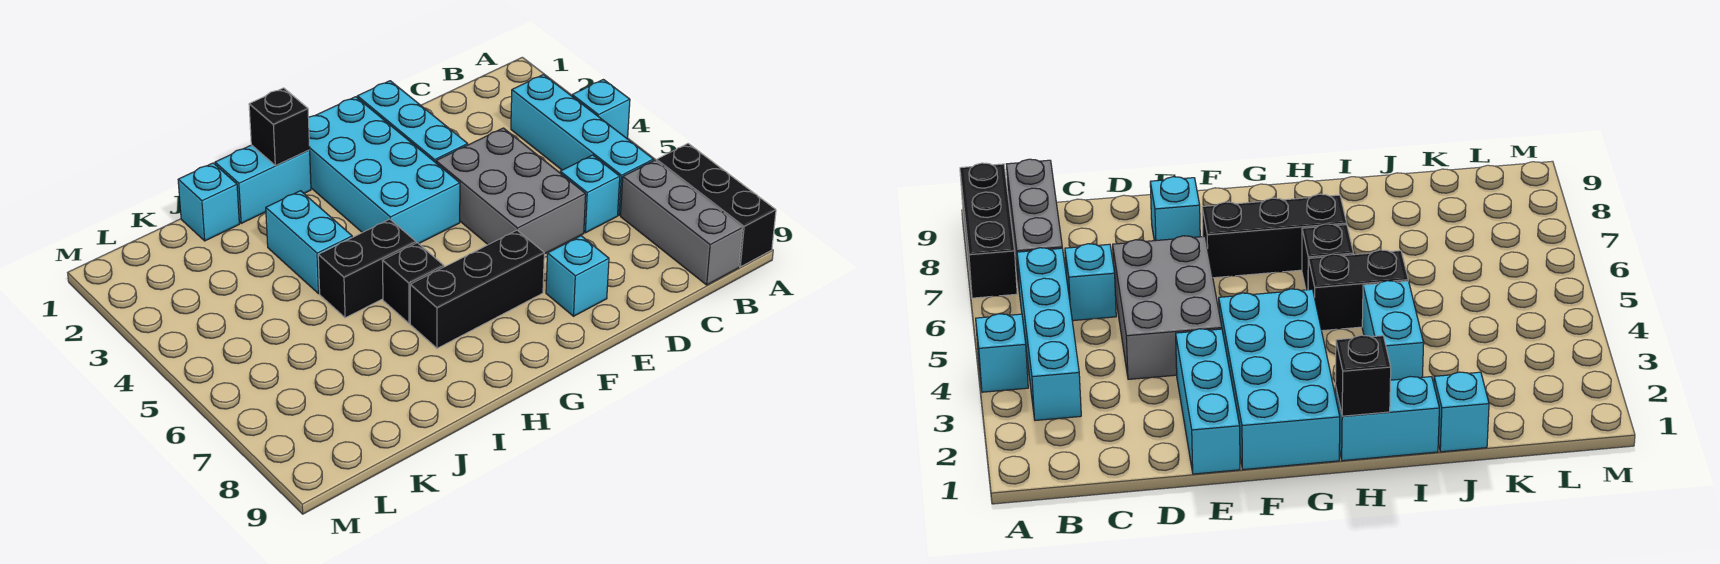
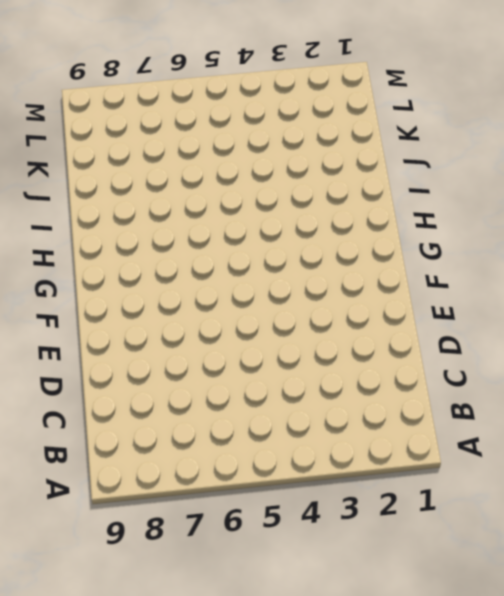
none -> cyan 1x1 brick [572,80,630,139]
none -> black 1x3 brick [656,144,776,267]
none -> cyan 1x4 brick [511,75,654,215]

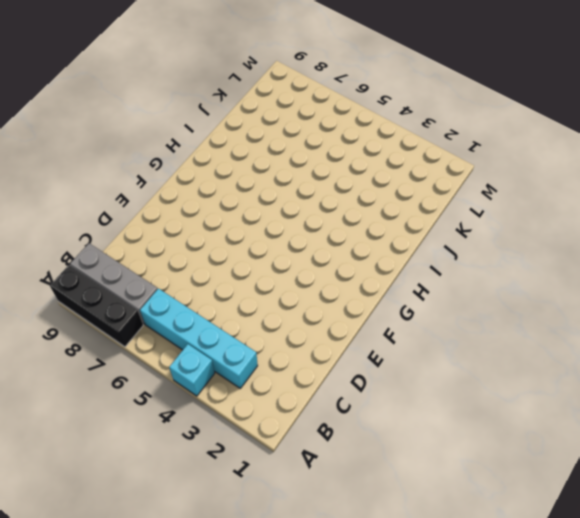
none -> cyan 1x1 brick [560,155,620,233]
none -> grey 2x3 brick [436,128,586,254]
none -> cyan 1x3 brick [357,81,468,163]

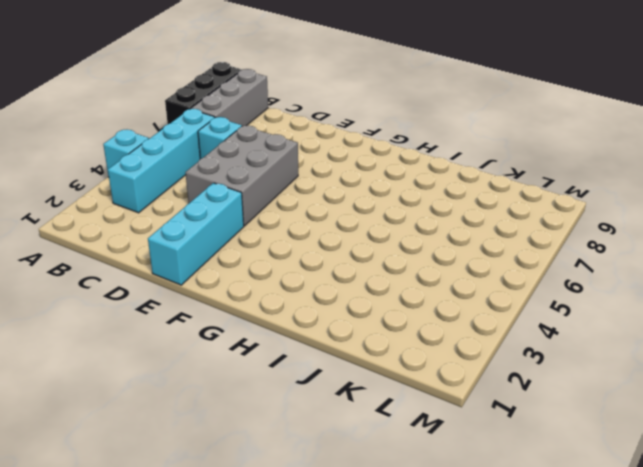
none -> cyan 1x1 brick [546,236,609,316]
none -> cyan 2x4 brick [308,97,460,244]
none -> black 1x3 brick [410,230,544,348]

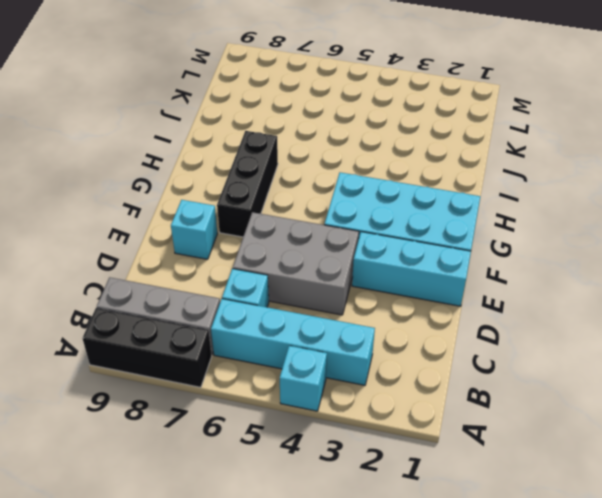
none -> cyan 1x2 brick [215,145,311,223]
none -> black 1x2 brick [318,219,416,318]
none -> black 1x1 brick [382,243,444,324]

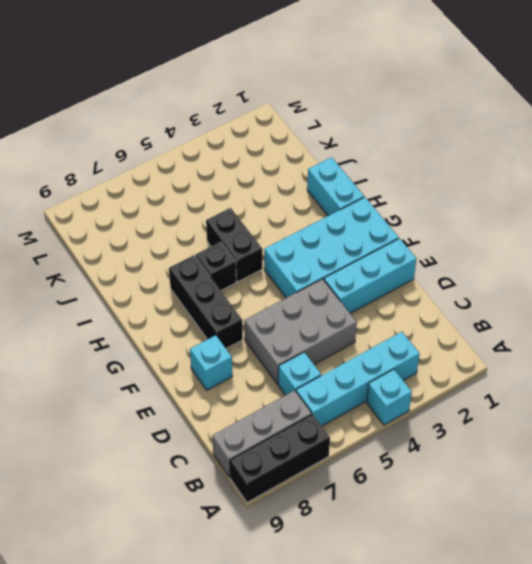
none -> cyan 1x2 brick [266,191,352,294]
none -> cyan 1x1 brick [178,163,239,241]
none -> black 1x1 brick [249,88,310,166]

